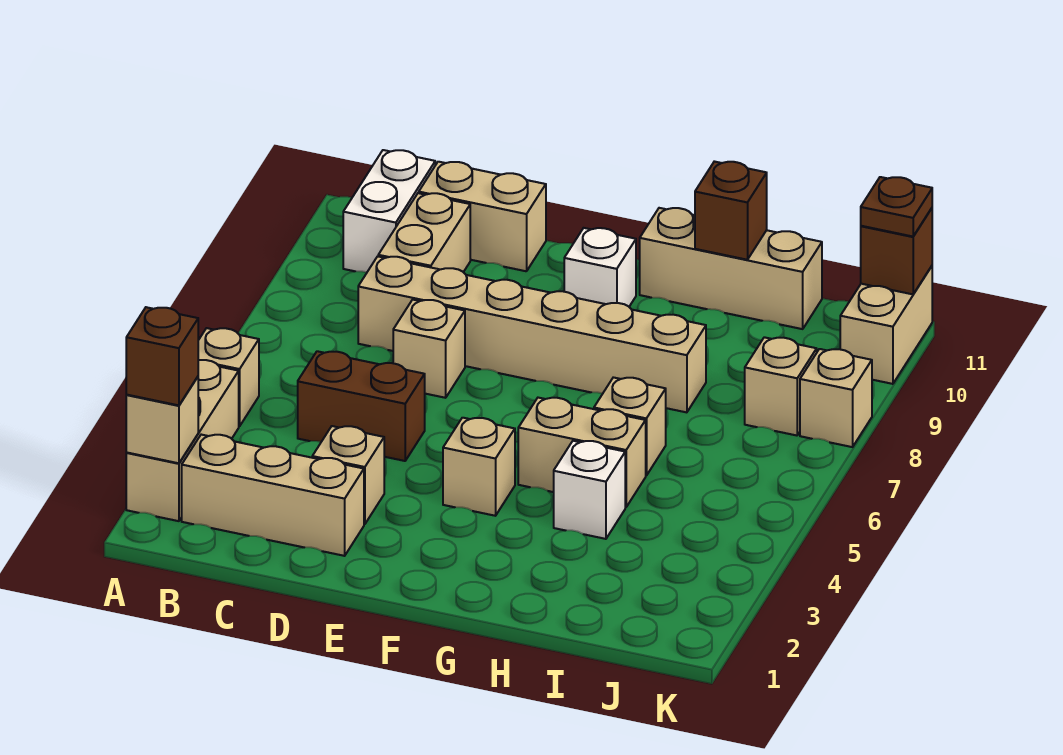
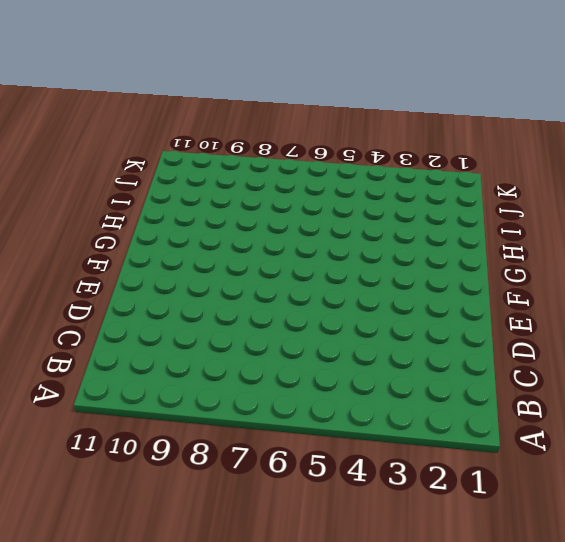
none -> tan 1x3 brick [126,360,239,521]
none -> tan 1x1 brick [198,328,259,426]
none -> tan 1x3 brick [182,435,364,556]

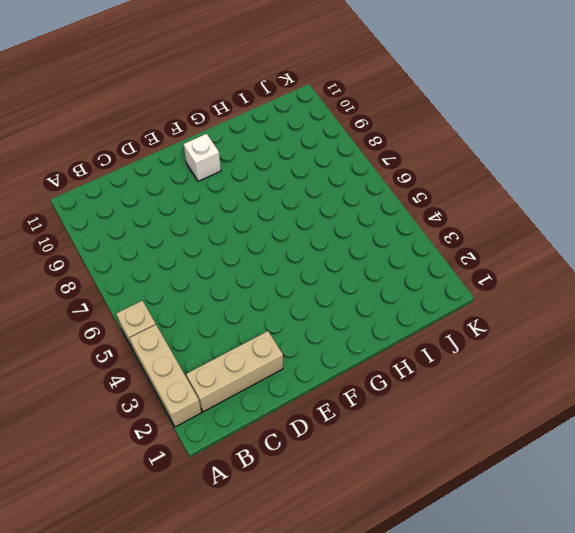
none -> white 1x2 brick [343,150,435,272]
none -> brown 1x2 brick [298,351,425,461]
none -> tan 1x6 brick [358,256,706,412]

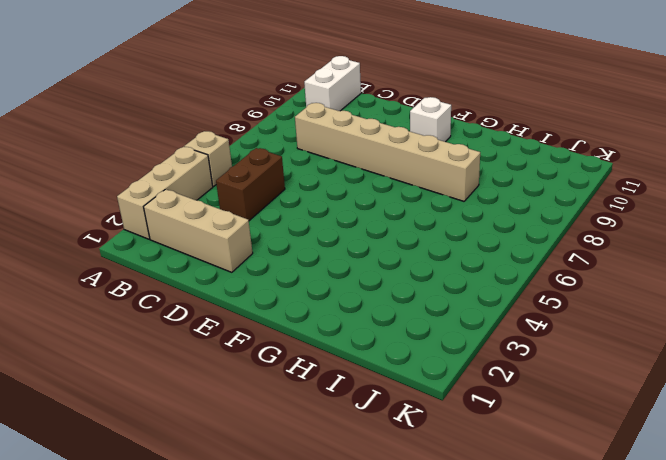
brown 1x2 brick [216,148,285,221] -> brown 1x2 brick turned to [298,351,425,461]
none -> tan 1x2 brick [378,193,470,272]
none -> tan 1x2 brick [419,162,546,271]
none -> tan 1x1 brick [312,426,384,524]

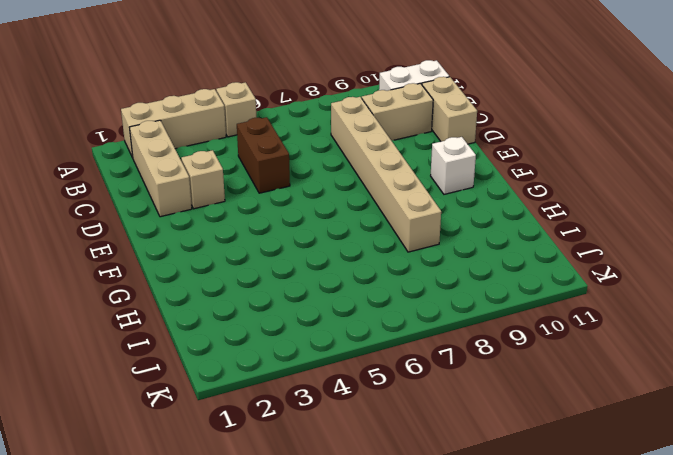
none -> tan 1x1 brick [393,300,465,398]
none -> tan 1x1 brick [443,418,515,516]
none -> tan 1x2 brick [518,398,646,507]

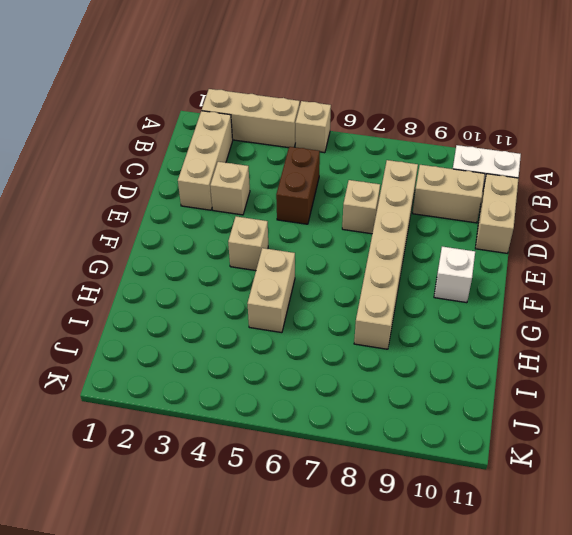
none -> tan 1x3 brick [640,208,822,329]
none -> white 1x1 brick [554,441,625,539]
none -> tan 1x1 brick [594,377,666,476]

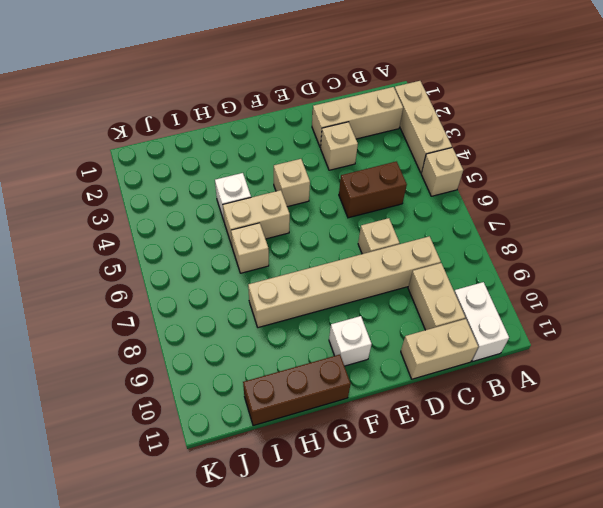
brown 1x3 brick [243,355,351,426] -> tan 1x3 brick [640,208,822,329]
none -> tan 1x1 brick [745,337,817,435]
none -> tan 1x1 brick [800,349,872,447]
none -> tan 1x2 brick [840,266,932,384]

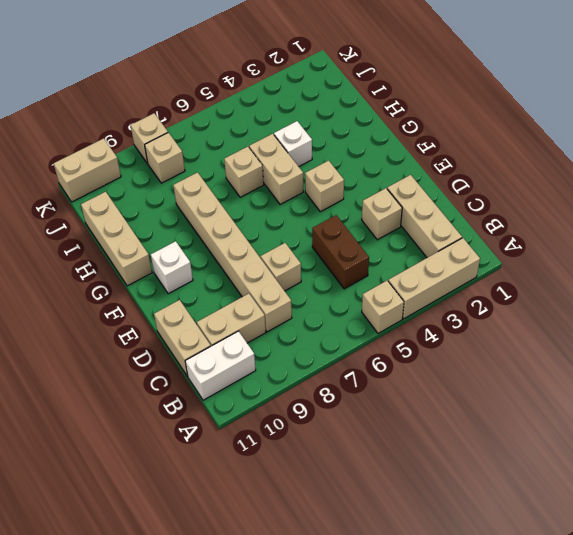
none -> tan 1x1 brick [126,377,198,463]
none -> brown 1x1 brick [695,161,767,260]
none -> brown 1x1 brick [861,208,932,294]

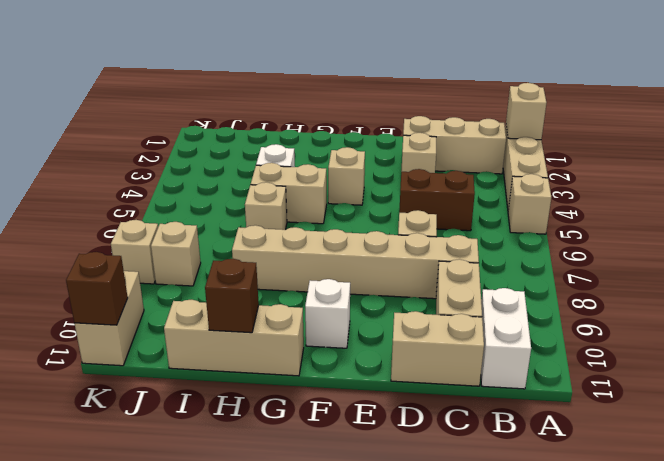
none -> brown 1x1 brick [126,307,198,405]
none -> brown 1x1 plate [861,177,932,236]

